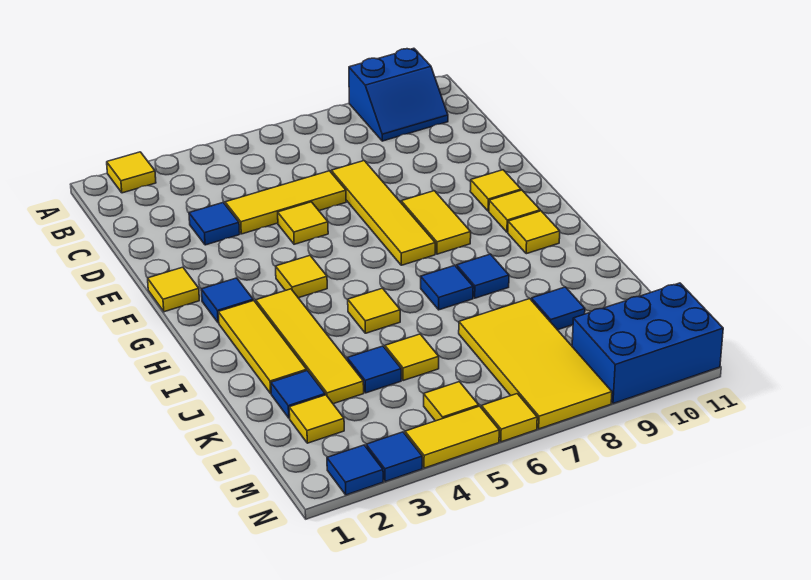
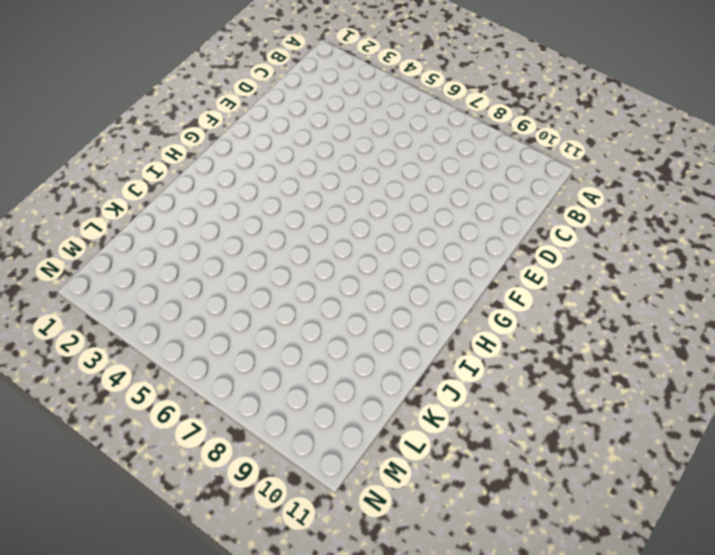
none -> yellow 1x1 tile [107,152,156,193]
none -> blue 2x2 slope [349,48,448,141]
none -> blue 1x1 tile [189,203,240,245]
none -> yellow 1x3 tile [225,171,346,234]

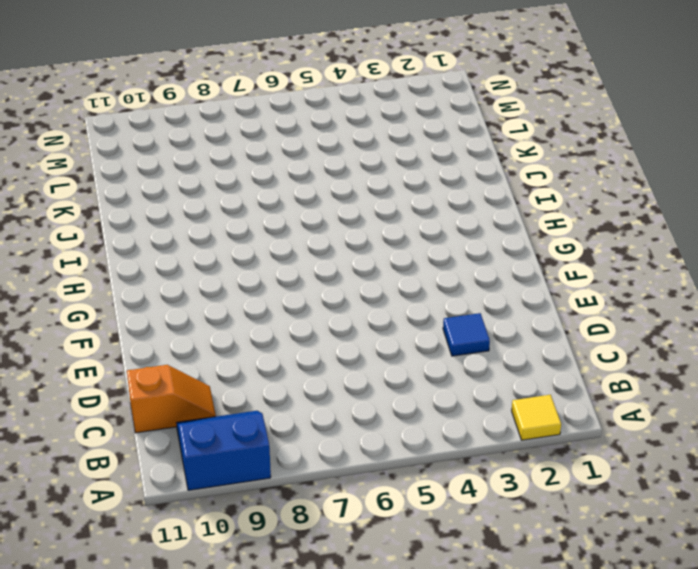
orange 1x2 slope [127,365,216,433] -> none
none -> yellow 1x3 tile [225,171,346,234]
none -> yellow 1x4 tile [331,161,435,265]
none -> yellow 1x1 tile [278,202,328,244]
none -> yellow 1x1 tile [148,267,199,312]

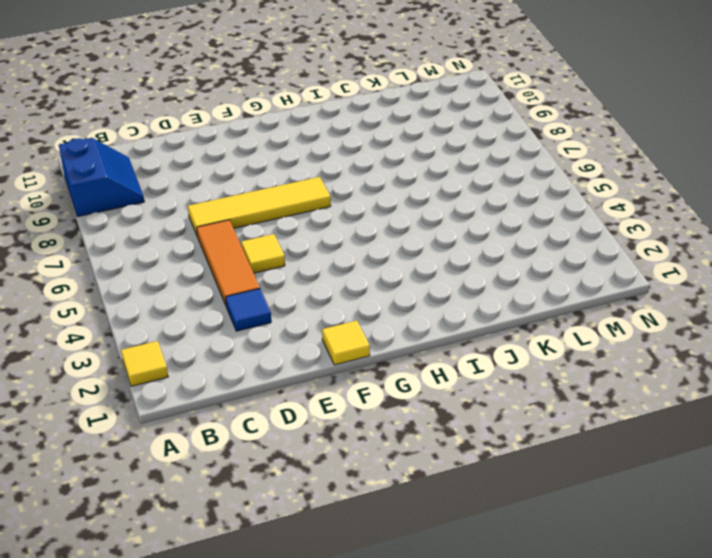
orange 1x3 tile [197,220,260,305] -> yellow 1x3 tile [225,171,346,234]
none -> yellow 1x2 tile [401,191,471,254]
none -> yellow 1x1 tile [470,170,521,211]
none -> blue 1x1 tile [201,278,253,323]
none -> yellow 1x1 tile [276,256,327,298]

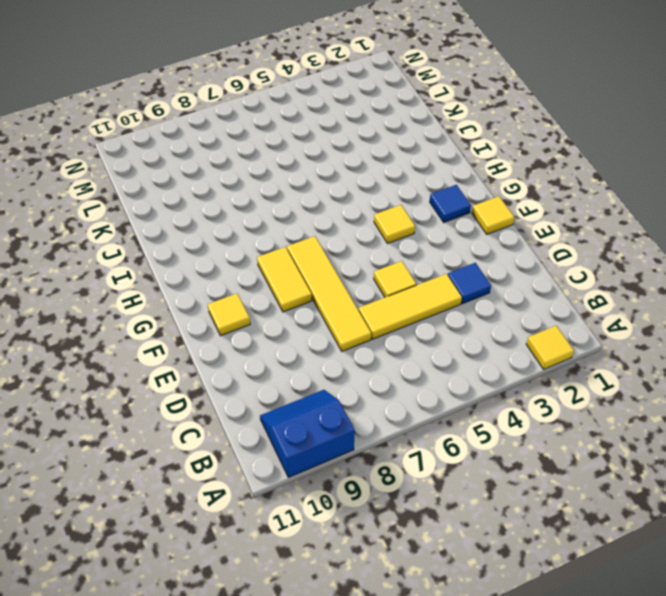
none -> yellow 1x1 tile [489,190,540,232]
none -> yellow 1x3 tile [218,300,307,393]
none -> yellow 1x4 tile [256,289,364,404]
none -> yellow 1x1 tile [508,211,560,254]

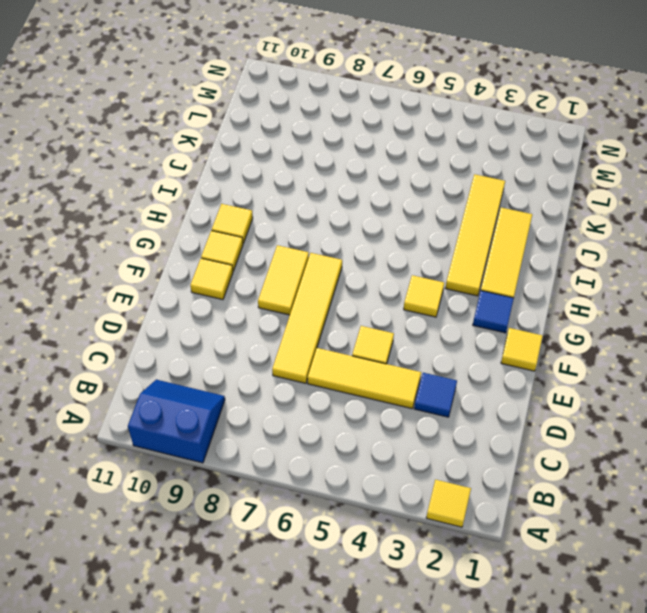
none -> yellow 1x1 tile [348,288,400,333]
none -> blue 1x1 tile [421,266,473,310]
none -> blue 1x1 tile [457,254,509,298]
none -> blue 1x1 tile [271,371,325,418]

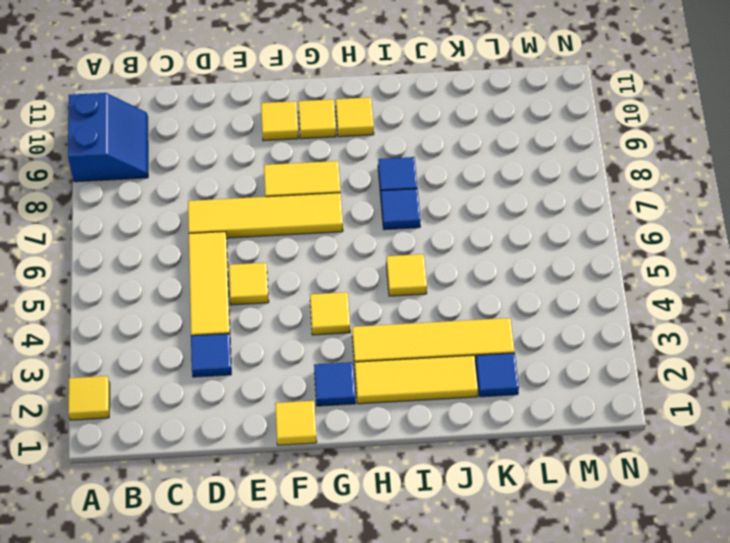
none -> blue 1x1 tile [347,346,401,393]
none -> yellow 1x1 tile [385,334,439,381]
none -> yellow 2x4 tile [459,299,612,429]
none -> blue 1x1 tile [531,287,585,330]

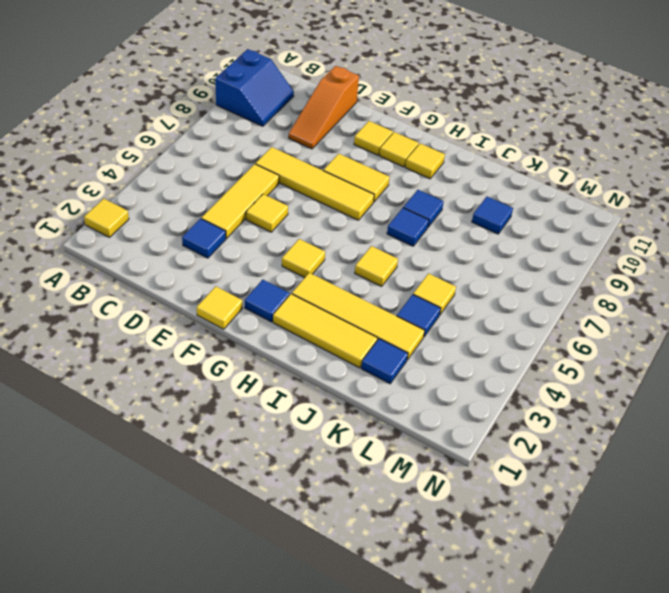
orange 1x3 slope [289,66,359,149] -> none
none -> yellow 2x4 tile [459,299,612,429]
none -> yellow 1x1 tile [289,395,344,443]
none -> yellow 1x1 tile [424,382,479,421]
none -> blue 2x3 brick [572,283,723,403]

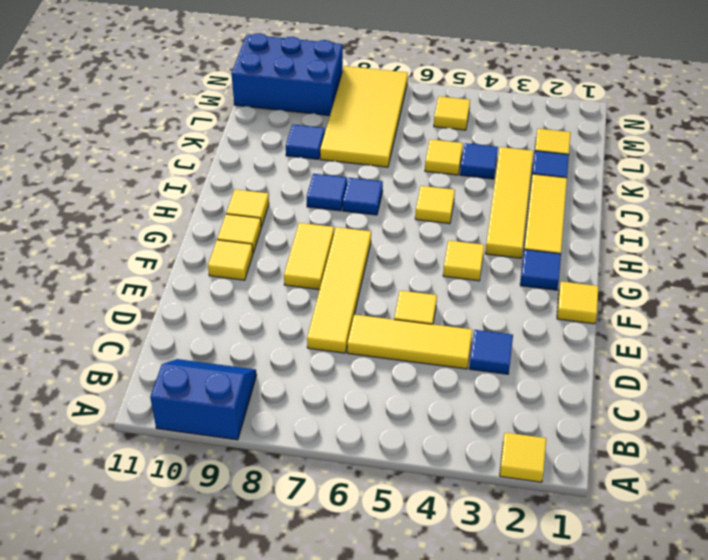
none -> blue 1x1 tile [327,445,383,495]
none -> blue 1x1 tile [366,432,422,482]
none -> yellow 1x2 tile [405,406,499,468]
none -> yellow 1x1 tile [482,394,537,442]

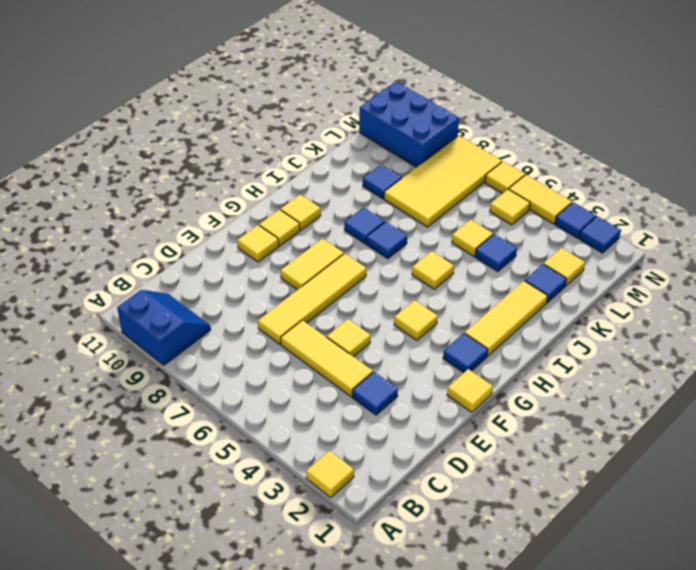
none -> yellow 1x4 tile [256,289,364,404]

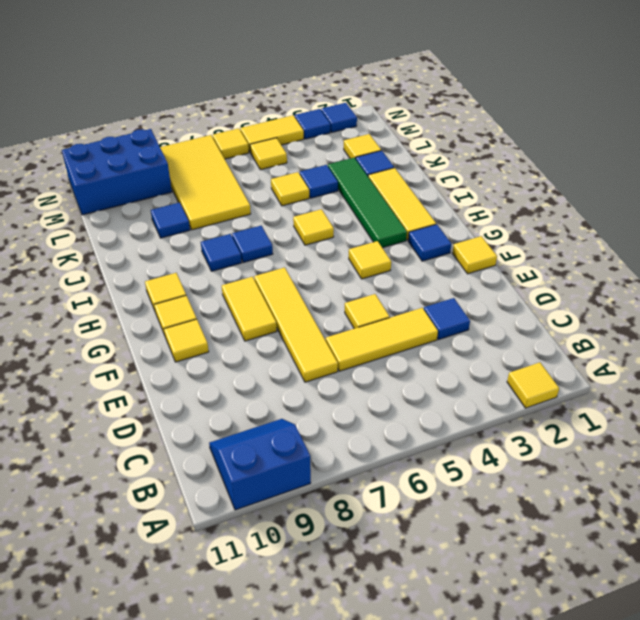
green 1x4 tile [328,158,407,248] -> yellow 1x4 tile [256,289,364,404]

